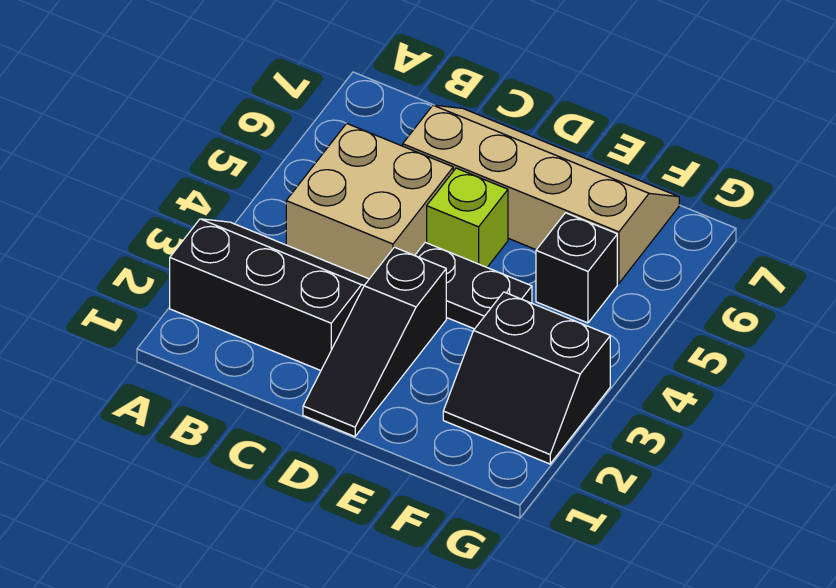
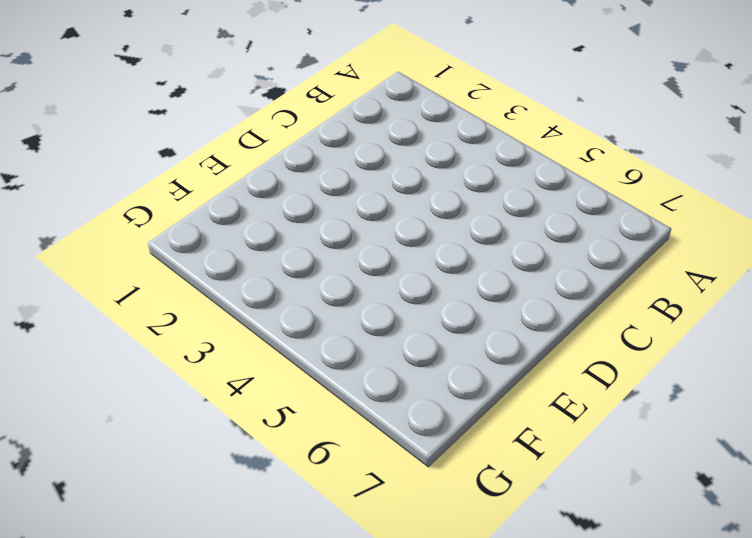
none -> black 2x3 slope [170,219,369,370]
none -> tan 2x2 brick [286,123,453,279]

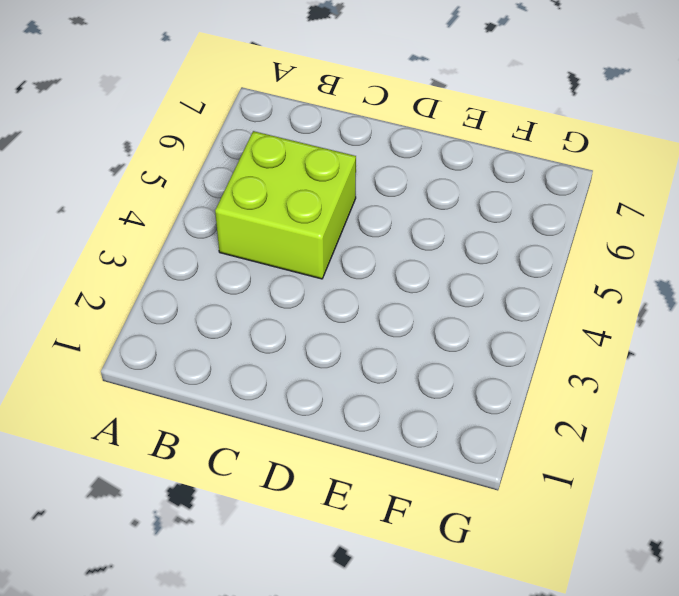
lime 2x2 brick [215,131,356,279] -> tan 2x2 brick [286,123,453,279]
none -> black 2x3 slope [170,219,369,370]
none -> tan 2x4 slope [403,105,679,283]

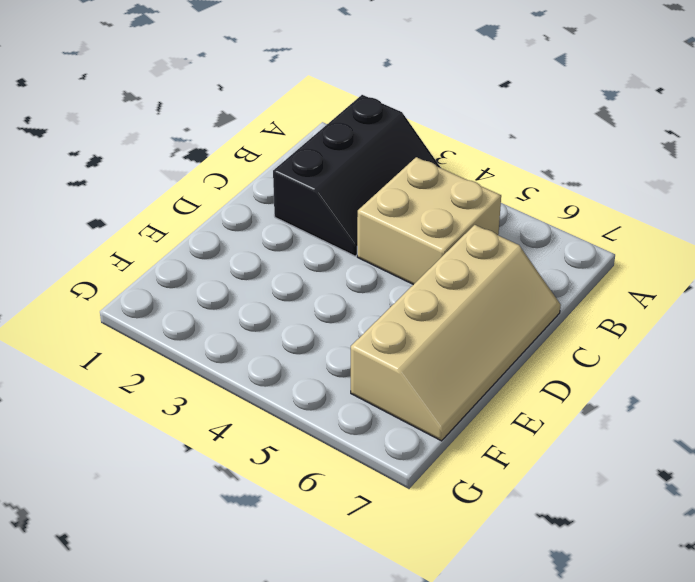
none -> black 1x3 slope [303,247,446,437]
none -> black 1x2 plate [415,242,532,329]

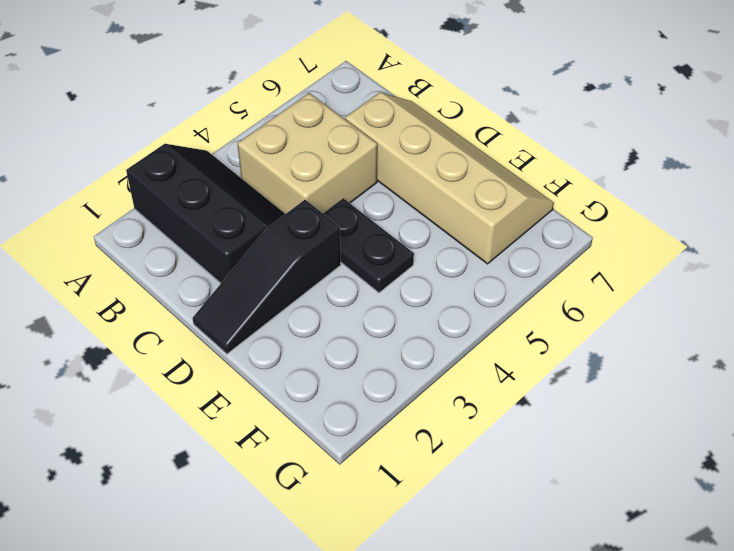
none -> lime 1x1 brick [427,168,508,267]
none -> black 2x2 slope [443,292,610,464]

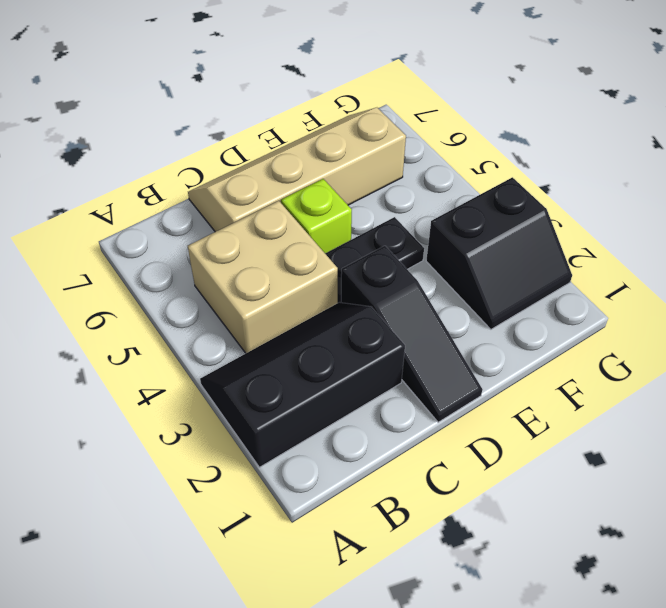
none -> black 1x1 brick [536,213,617,323]

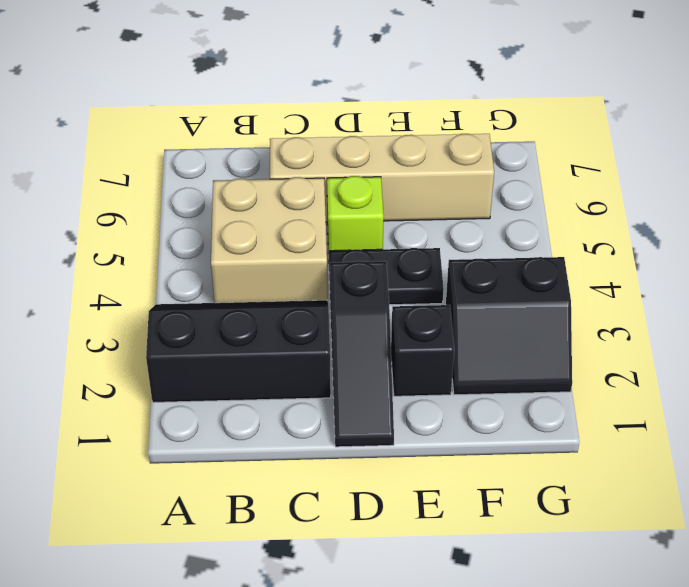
black 1x1 brick [391,305,454,396] -> black 1x1 brick moved to [536,213,617,323]

